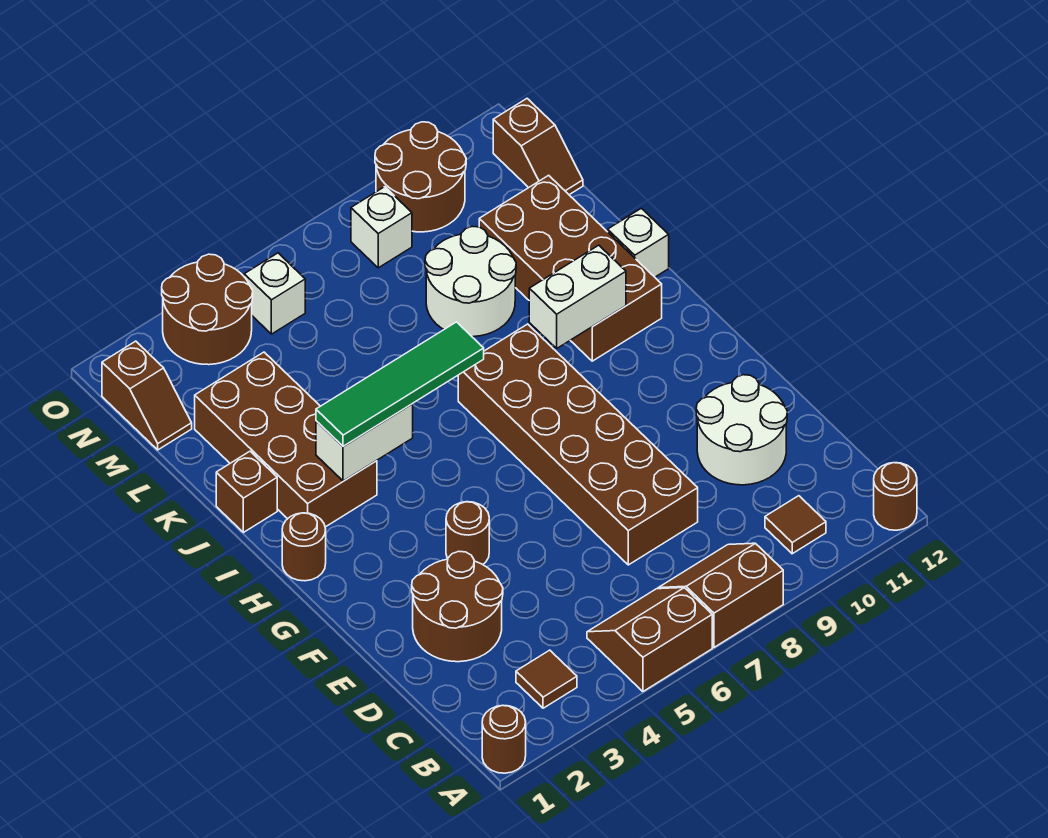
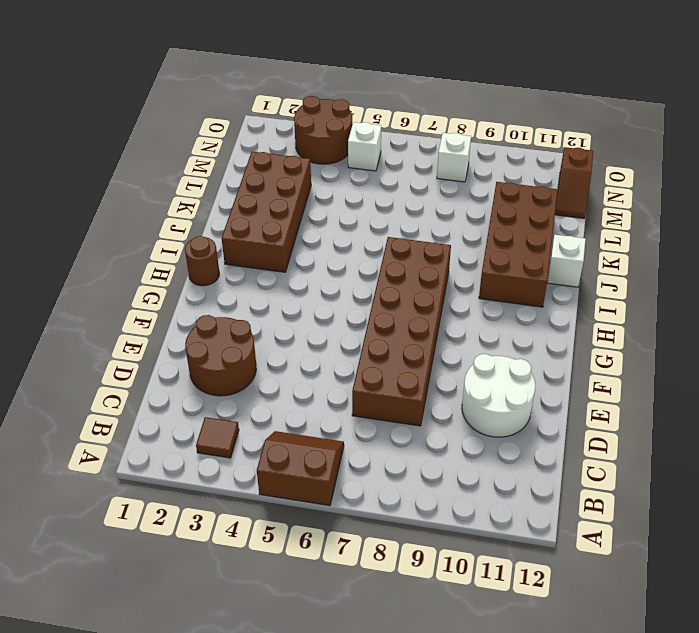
none -> brown 1x1 round brick [482,706,526,773]
none -> brown 2x2 slope [658,543,783,647]
none -> brown 1x1 round brick [874,463,917,530]

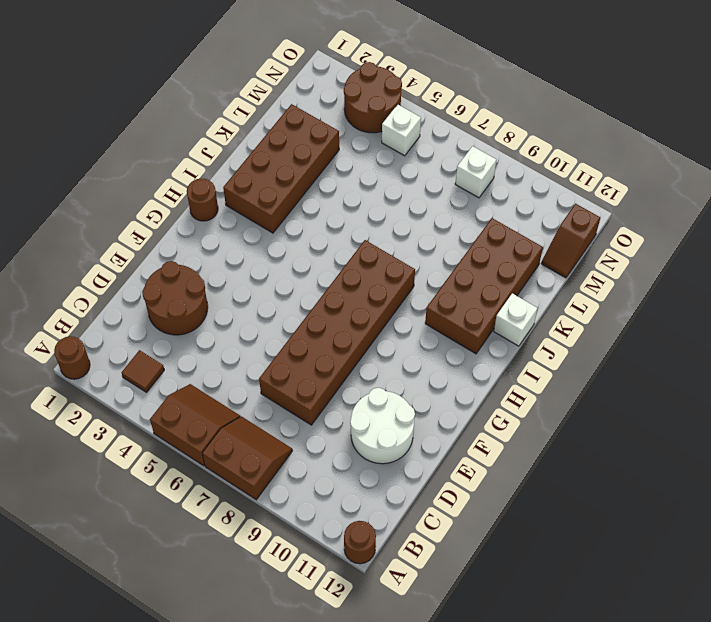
none -> brown 1x1 tile [765,496,826,554]
none -> brown 1x1 round brick [446,502,489,565]
none -> brown 1x1 brick [216,451,277,532]

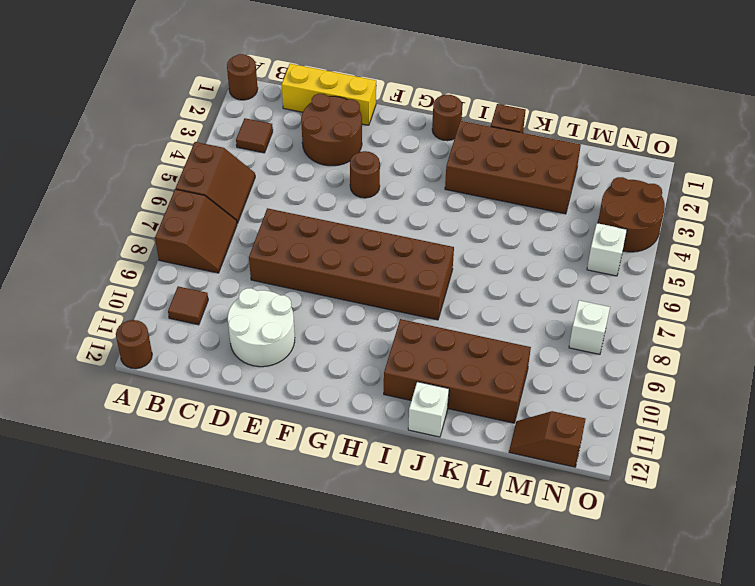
yellow 1x3 brick [282,64,376,125] -> none
none -> white 2x2 round brick [425,226,516,337]
none -> brown 1x2 slope [102,341,192,450]
none -> brown 2x2 round brick [375,122,466,232]

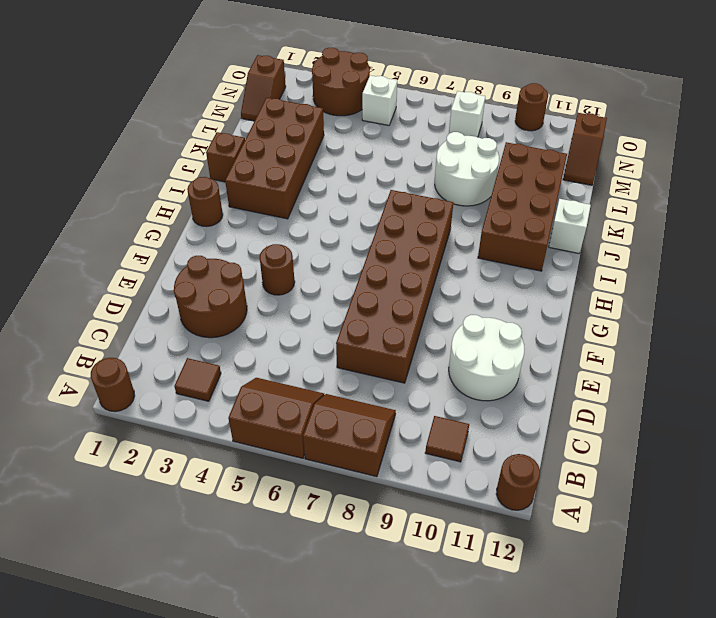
brown 1x1 round brick [515,83,548,131] -> brown 2x2 round brick [375,122,466,232]
none -> white 1x2 brick [316,404,413,481]
none -> white 1x2 brick [529,245,626,348]
none -> green 1x4 tile [316,322,484,446]

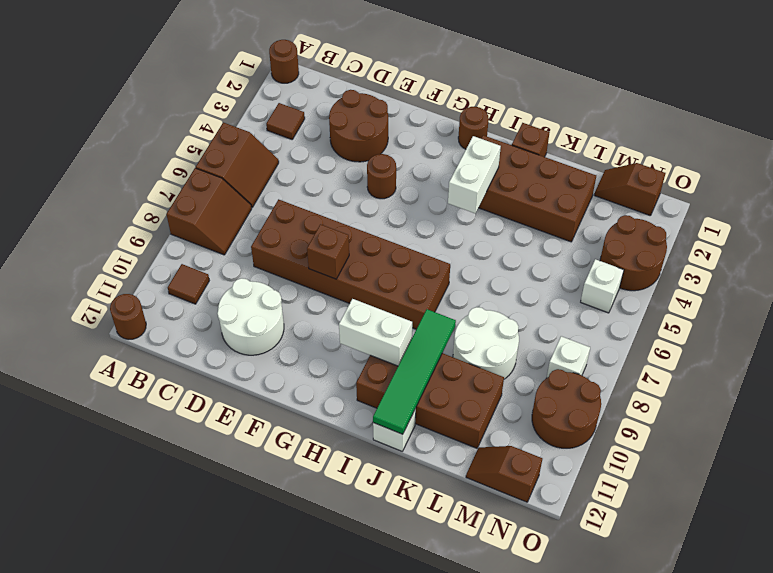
brown 1x1 brick [307,224,349,279] -> none
white 1x2 brick [339,299,412,366] -> white 1x2 brick turned to [529,245,626,348]
green 1x4 tile [373,309,456,434] -> green 1x4 tile moved to [316,322,484,446]

